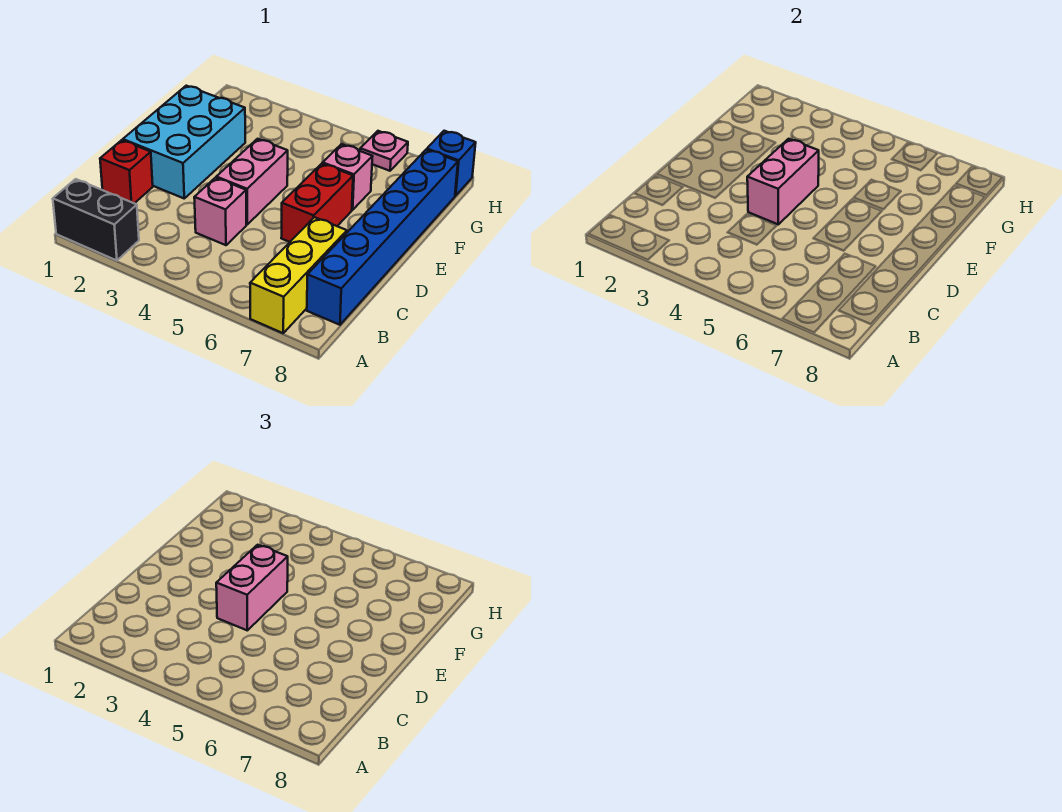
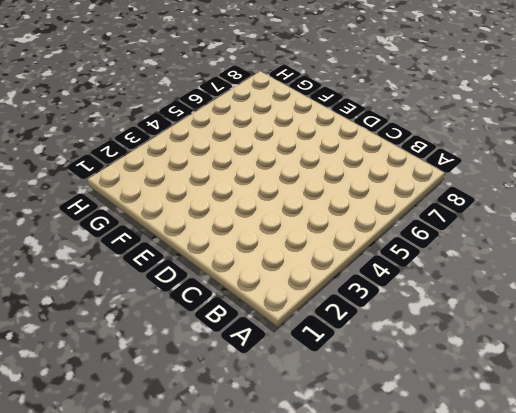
none -> black 1x2 brick [53,179,139,261]
none -> yellow 1x3 brick [250,217,347,333]
none -> blue 1x6 brick [307,150,458,325]

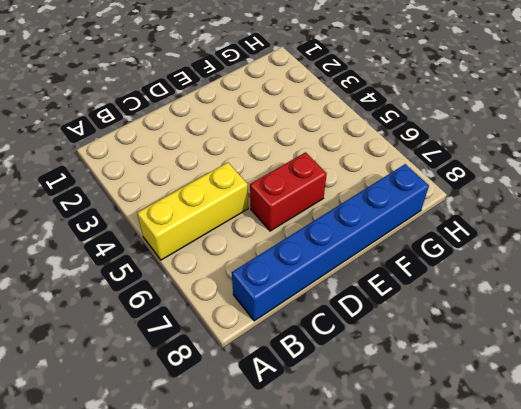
yellow 1x3 brick [137,163,248,260] -> yellow 1x3 brick moved to [250,217,347,333]
none -> black 1x2 brick [53,179,139,261]
none -> red 1x1 brick [100,140,153,203]
none -> pink 1x1 brick [194,178,246,245]

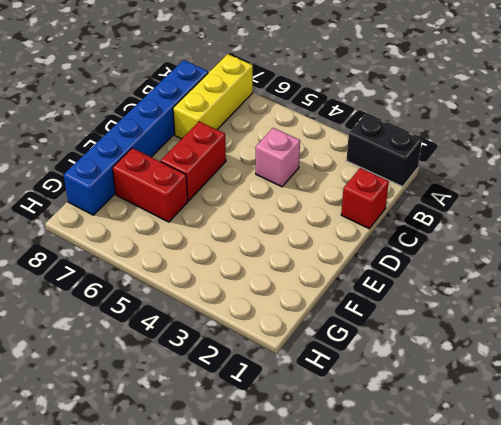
red 1x2 brick [112,148,188,222] -> pink 1x1 brick [323,144,373,210]
none -> cyan 2x3 brick [123,86,245,198]
none -> pink 1x2 brick [216,139,288,224]
none -> pink 1x1 plate [360,131,408,171]

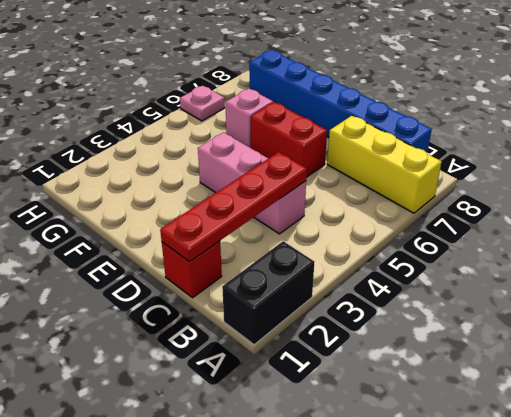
red 1x4 plate [160,152,307,262] -> none
none -> cyan 2x3 brick [123,86,245,198]
none -> blue 1x1 brick [427,131,476,196]
none -> pink 1x2 brick [747,139,819,224]

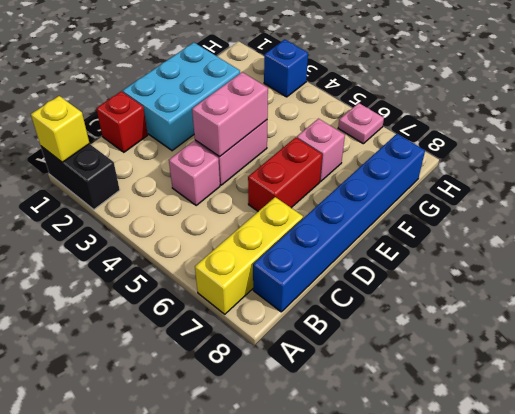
yellow 1x1 brick [31,96,89,162] -> none
blue 1x1 brick [264,40,308,97] -> blue 1x1 brick moved to [427,131,476,196]
none -> pink 1x2 brick [216,545,288,630]

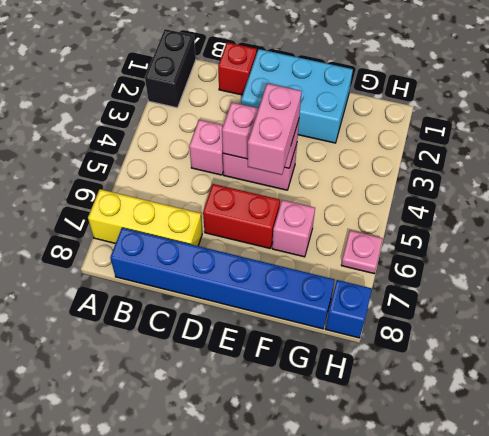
pink 1x2 brick [248,83,302,175] -> pink 1x2 brick turned to [216,545,288,630]

